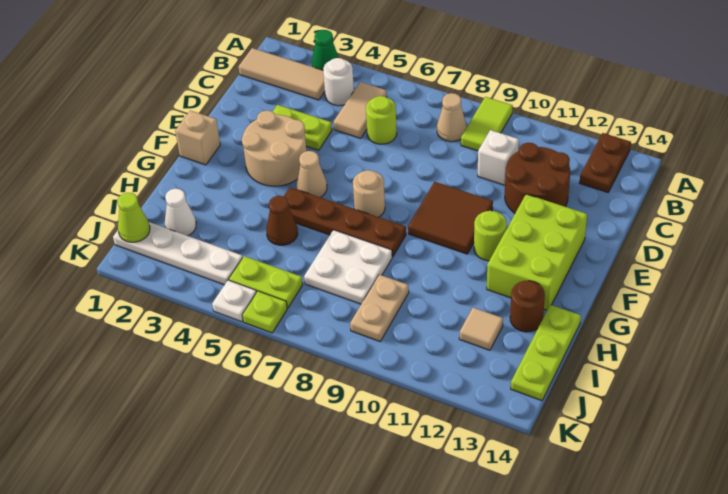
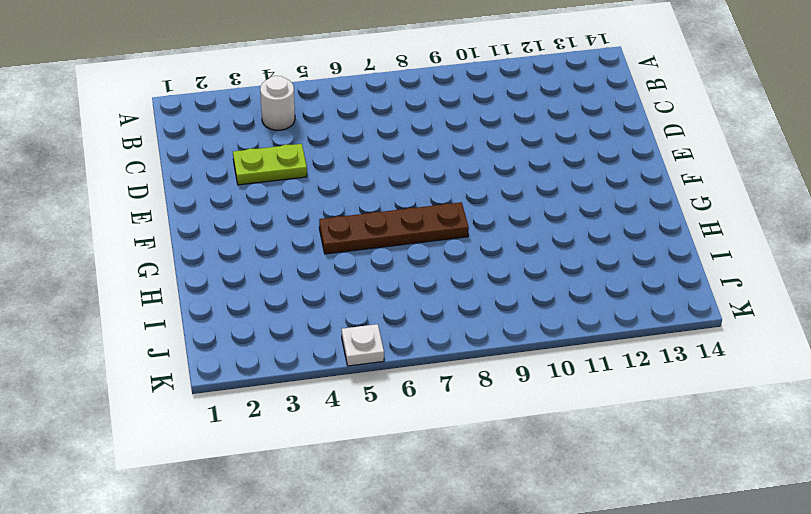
none -> green 1x1 cone [311,30,339,70]
none -> lime 1x2 tile [461,97,513,151]
none -> brown 1x2 plate [579,133,631,192]
none -> tan 1x3 tile [239,48,325,100]

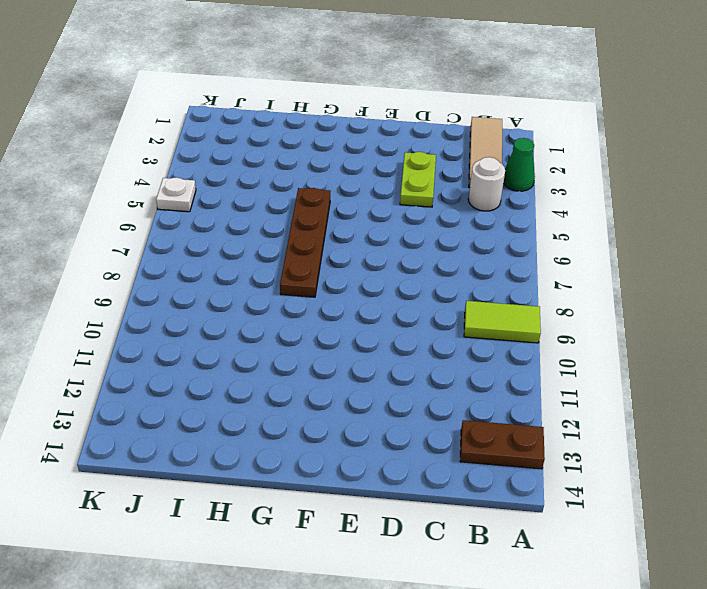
none -> tan 1x2 tile [334,82,387,138]
none -> tan 1x1 cone [437,93,467,142]
none -> lime 1x1 round brick [366,96,397,144]
none -> white 1x1 brick [478,130,519,185]

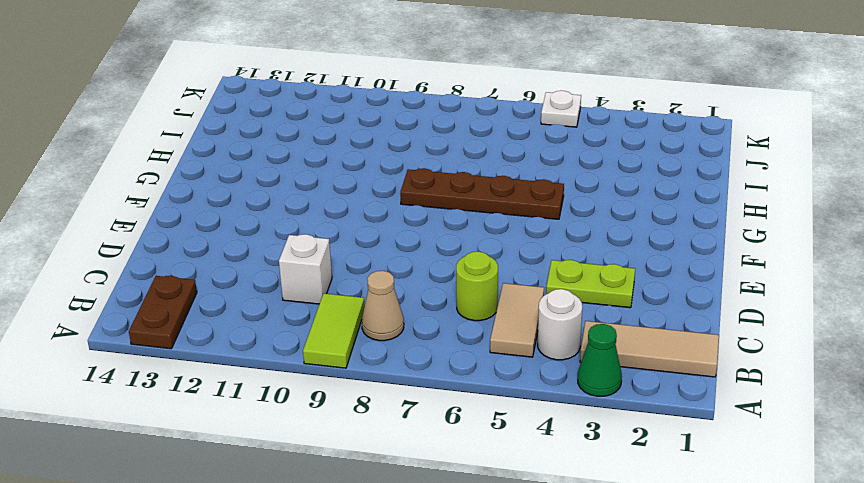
none -> brown 2x2 round brick [505,143,570,213]
none -> tan 2x2 round brick [242,111,306,186]
none -> brown 2x2 tile [408,182,493,254]
none -> lime 2x3 brick [487,194,587,310]

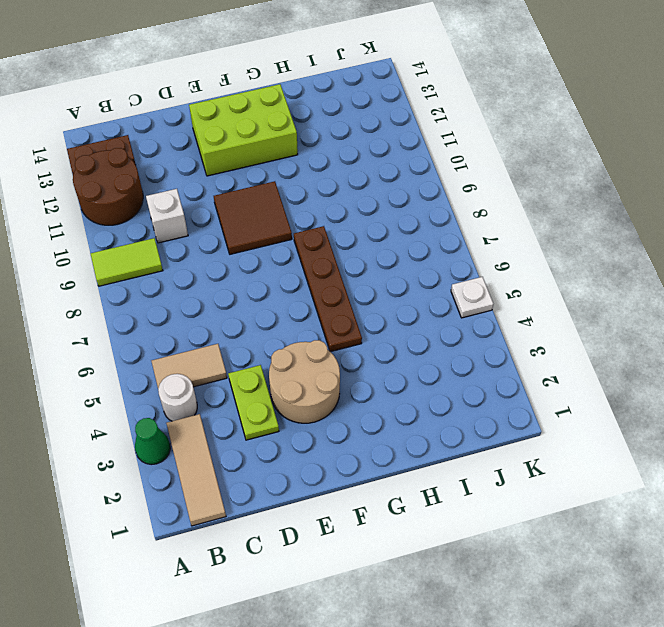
brown 2x2 round brick [73,148,143,225] -> brown 2x2 round brick moved to [505,143,570,213]
none -> tan 1x1 cone [437,93,467,142]
none -> lime 1x1 round brick [366,96,397,144]
none -> tan 1x1 brick [175,111,220,165]
none -> tan 1x1 cone [296,151,327,197]

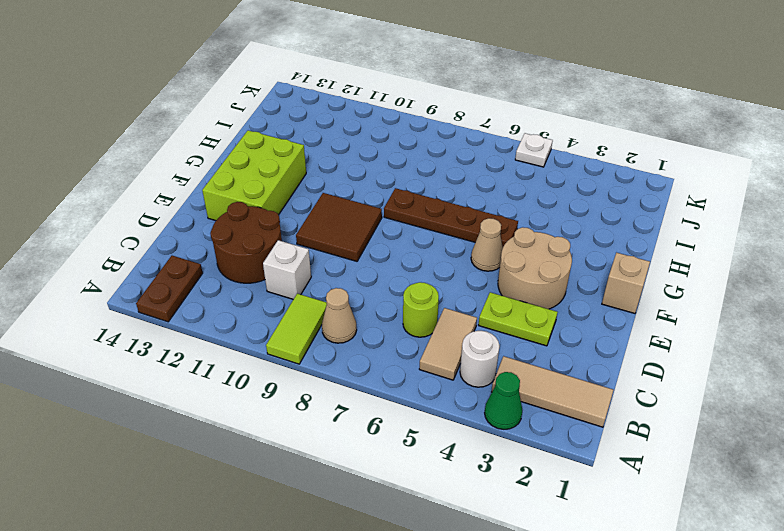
none -> tan 1x1 round brick [353,170,385,217]
none -> lime 1x1 round brick [474,211,507,261]
none -> brown 1x1 cone [266,196,298,245]
none -> white 2x2 plate [304,230,392,304]

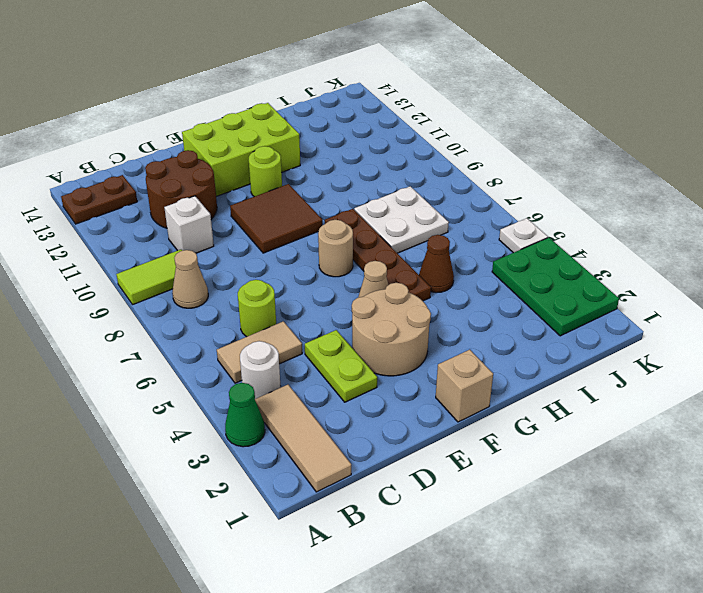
green 2x3 plate [492,238,619,336] -> white 1x4 plate [113,222,243,285]
none -> brown 1x1 round brick [510,281,545,332]
none -> lime 1x3 plate [511,305,581,401]
none -> white 1x1 cone [165,189,196,236]
none -> tan 1x2 plate [350,275,409,341]

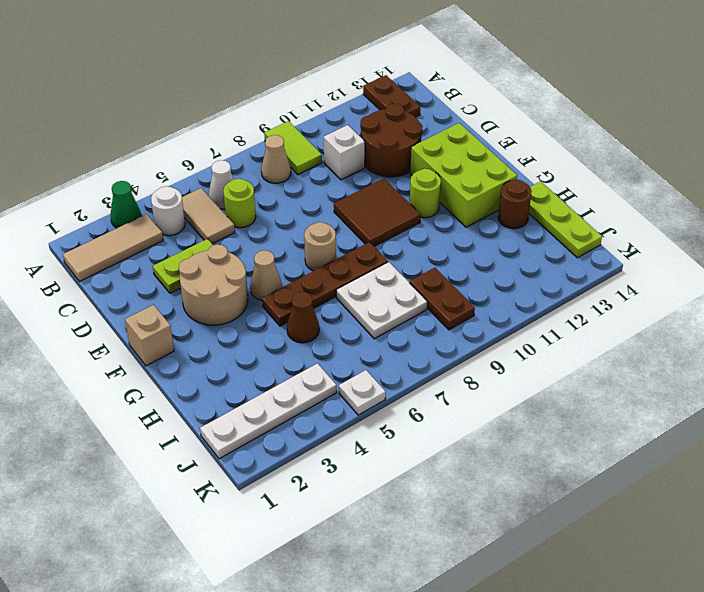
white 1x1 cone [209,160,234,209] -> white 1x1 cone moved to [165,189,196,236]
brown 1x2 plate [410,268,475,330] -> tan 1x2 plate [350,275,409,341]
none -> tan 1x1 tile [459,308,503,350]
none -> lime 1x2 plate [229,256,303,308]
none -> lime 1x1 plate [242,291,287,333]
none -> lime 1x1 cone [118,193,150,242]

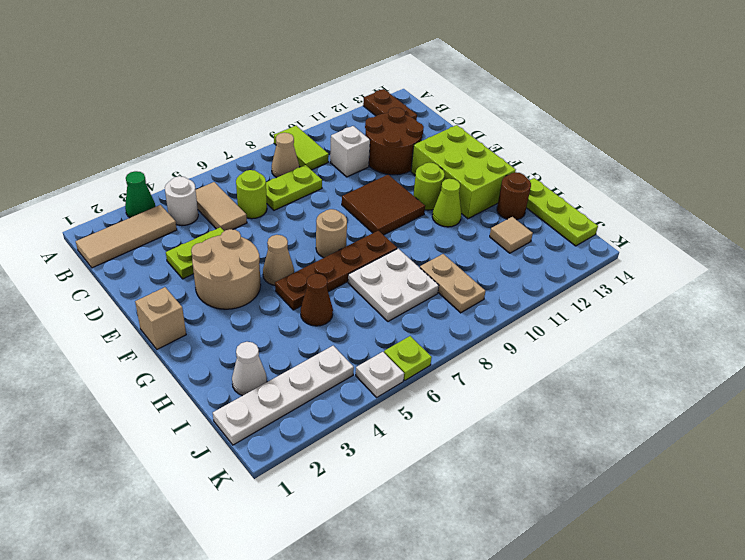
lime 1x2 plate [266,165,322,210] -> lime 1x2 plate moved to [229,256,303,308]
lime 1x1 cone [432,179,461,227] -> lime 1x1 cone moved to [118,193,150,242]

